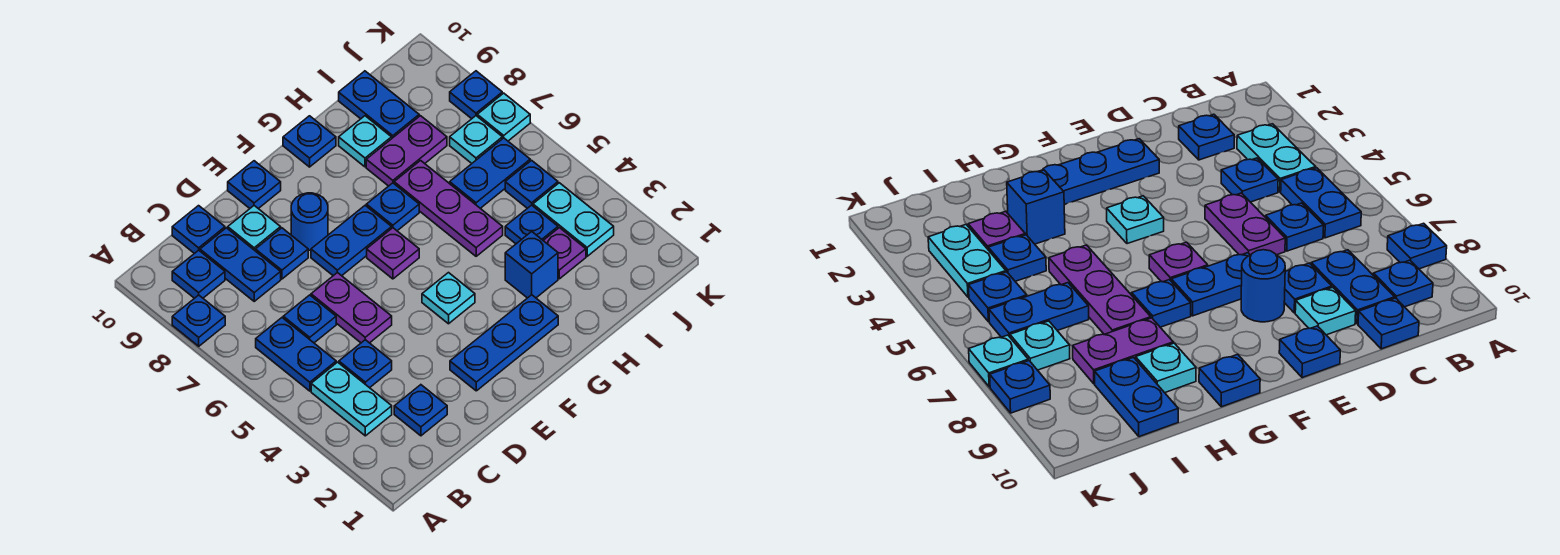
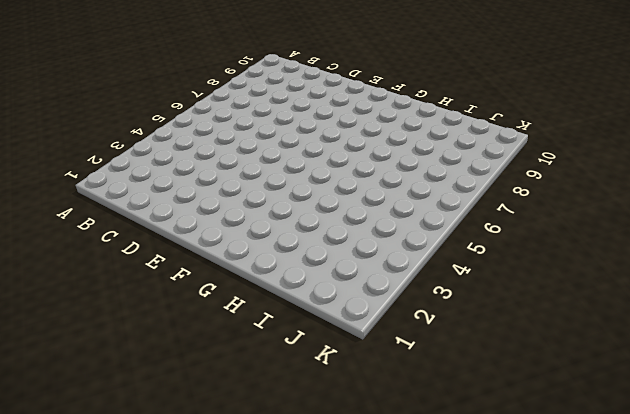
none -> blue 1x1 plate [172,295,225,346]
none -> cyan 1x2 plate [311,362,392,436]
none -> blue 1x2 plate [256,318,336,391]
none -> blue 1x1 plate [172,250,225,298]

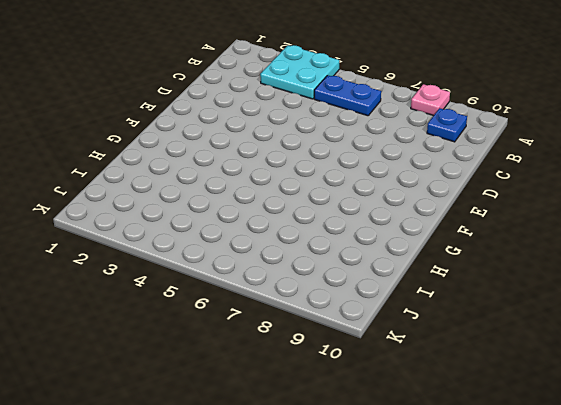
cyan 2x2 plate [260,45,339,99] -> cyan 1x2 plate [311,362,392,436]
pink 1x1 plate [411,84,450,116] -> blue 1x1 plate [172,295,225,346]
none -> blue 1x1 plate [394,385,447,436]
none -> blue 1x1 plate [339,340,392,388]
none -> blue 1x1 plate [283,295,336,343]
none -> blue 1x2 plate [200,228,281,301]

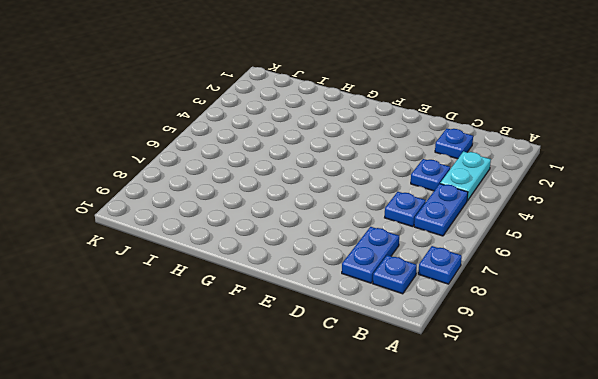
none -> blue 1x1 plate [172,206,225,254]
none -> purple 1x2 plate [311,272,392,343]
none -> blue 1x1 plate [256,228,308,279]
none -> cyan 1x1 plate [228,206,281,251]

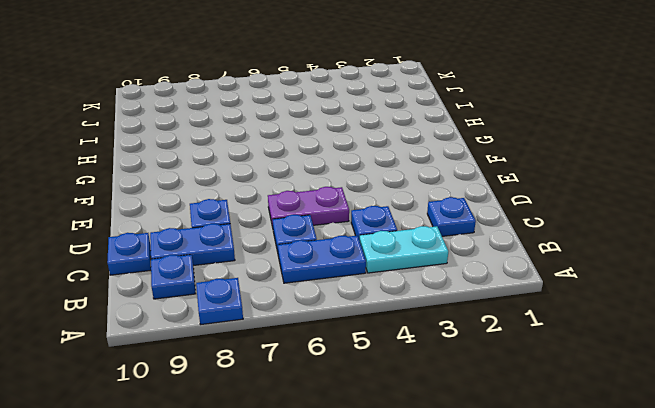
none -> cyan 1x1 plate [228,206,281,251]
none -> blue 1x3 plate [450,295,558,391]
none -> blue 1x2 plate [311,205,392,276]
none -> blue 1x1 round brick [291,193,328,250]

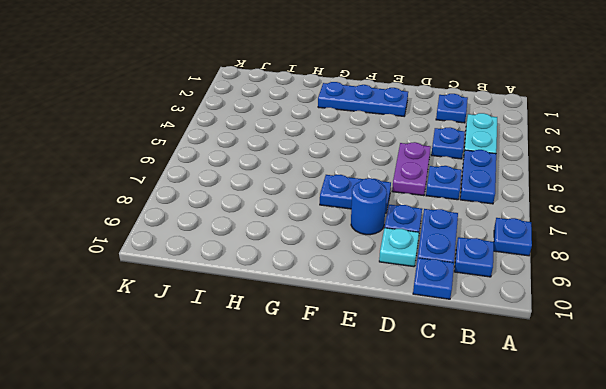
none -> blue 1x1 plate [228,161,281,209]
none -> cyan 1x1 plate [422,273,475,324]
none -> purple 1x1 plate [367,228,419,279]
none -> blue 1x1 plate [366,183,419,231]

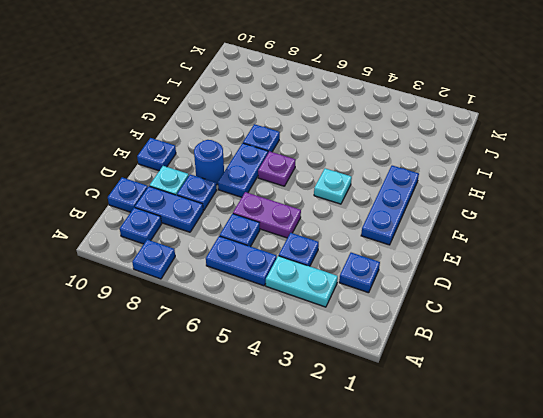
none -> blue 1x1 plate [283,116,336,167]
none -> blue 1x1 brick [505,231,558,298]
none -> purple 1x3 plate [394,161,503,256]
none -> purple 1x2 plate [366,116,447,186]

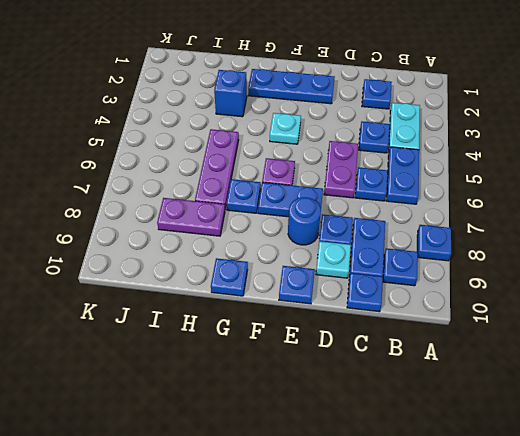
none -> cyan 1x1 plate [339,116,391,167]
none -> purple 1x1 plate [543,228,586,279]
none -> blue 1x1 plate [505,205,558,244]
none -> blue 1x2 plate [450,138,530,208]

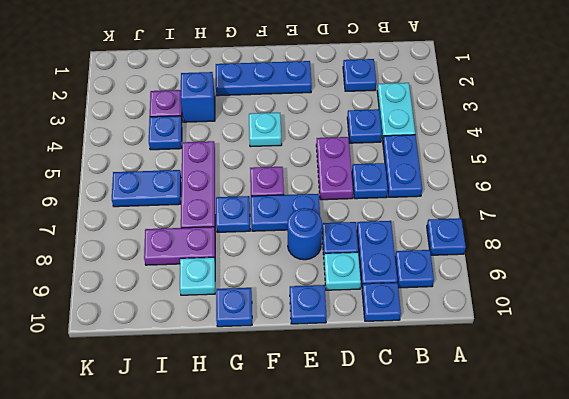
none -> blue 1x2 plate [339,71,419,139]
none -> cyan 1x2 plate [533,183,614,256]
none -> blue 1x1 plate [505,160,558,208]
none -> cyan 1x1 plate [450,116,502,163]

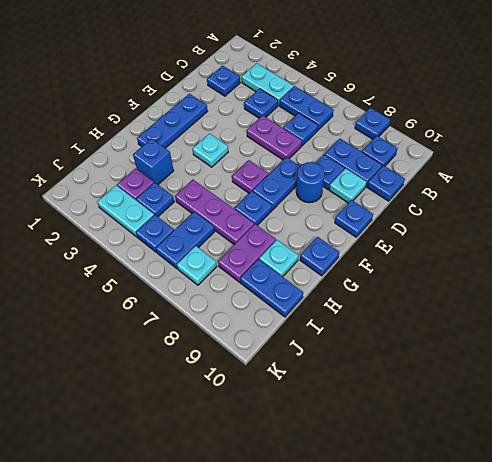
none -> cyan 1x1 plate [477,93,530,141]
none -> blue 1x1 plate [450,71,502,119]

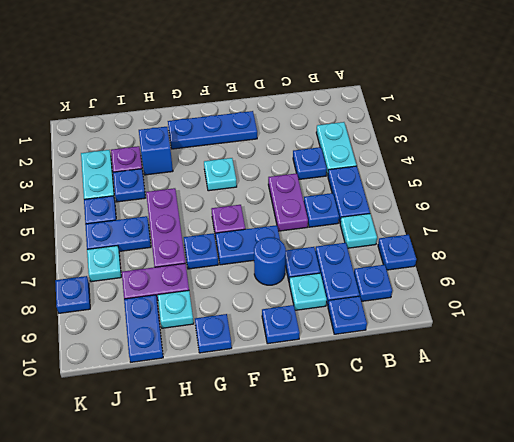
cyan 1x1 plate [340,214,377,248] -> cyan 1x1 plate moved to [477,93,530,141]
none -> blue 1x1 plate [394,385,447,436]

